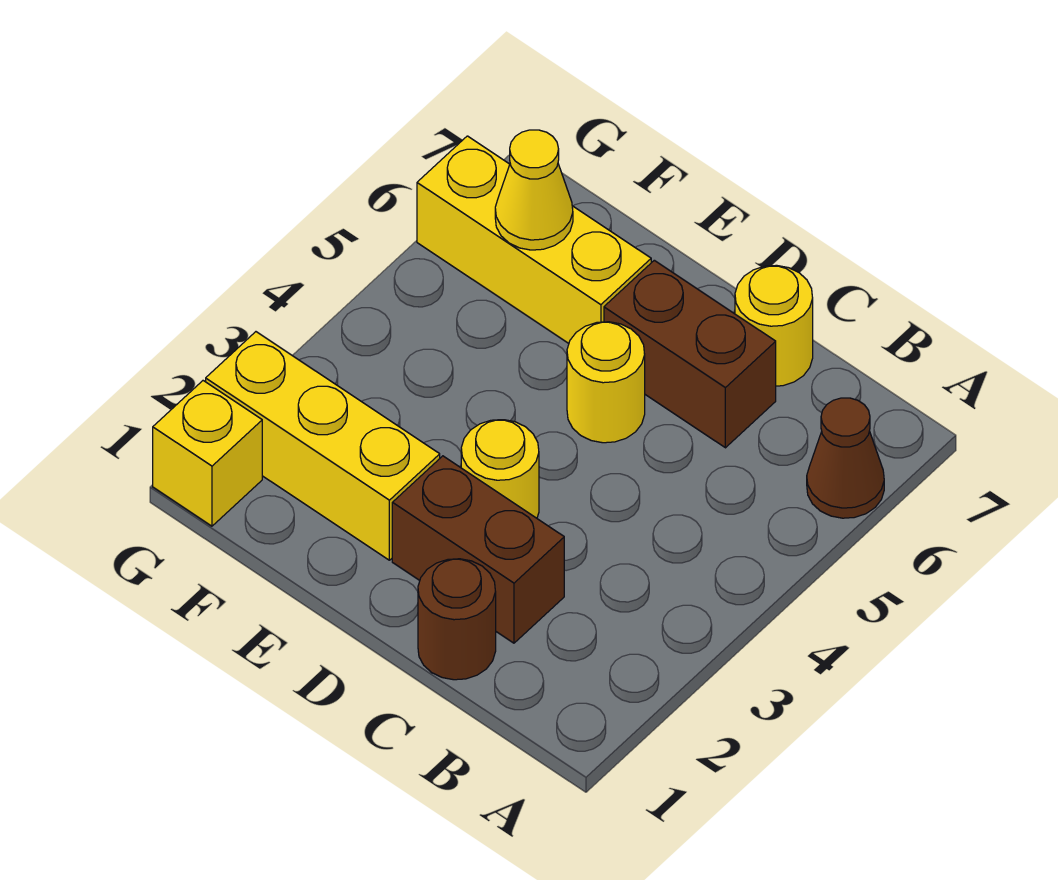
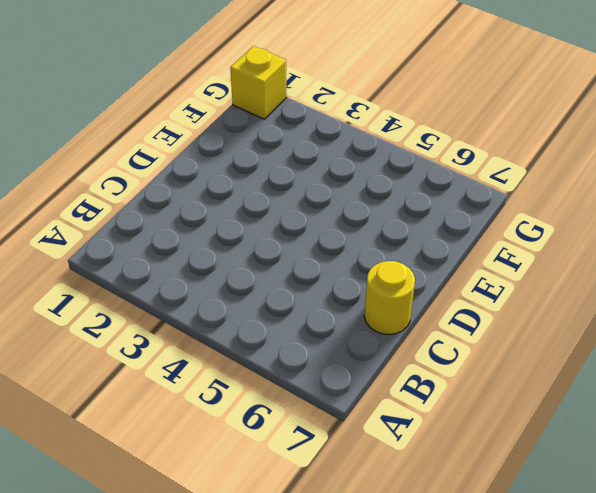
none -> brown 1x1 cone [807,398,884,518]
none -> brown 1x1 round brick [418,559,496,680]

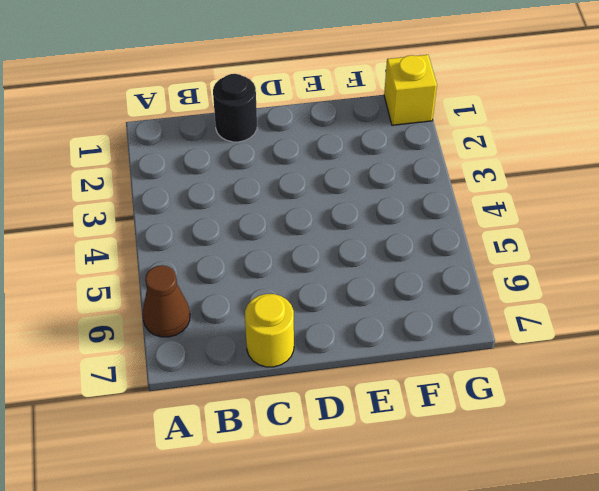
black 1x1 round brick [213,74,257,142] -> brown 1x1 round brick [418,559,496,680]
none -> brown 1x2 brick [392,456,564,643]
none -> brown 1x2 brick [604,260,776,448]

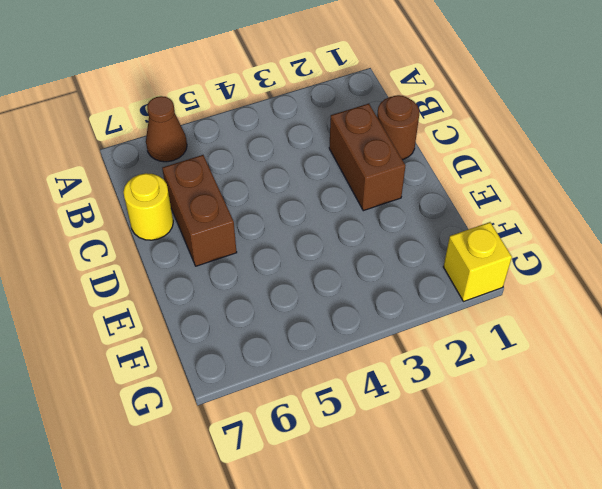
none -> yellow 1x1 round brick [461,420,539,518]
none -> yellow 1x1 round brick [567,322,645,443]

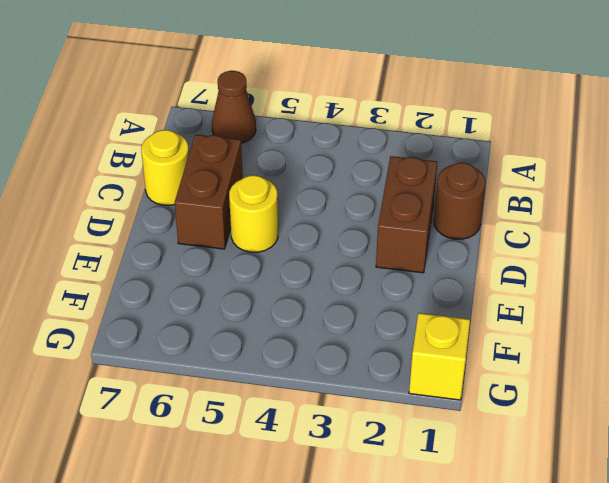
none -> yellow 1x1 round brick [461,420,539,518]
none -> yellow 1x3 brick [206,332,440,560]

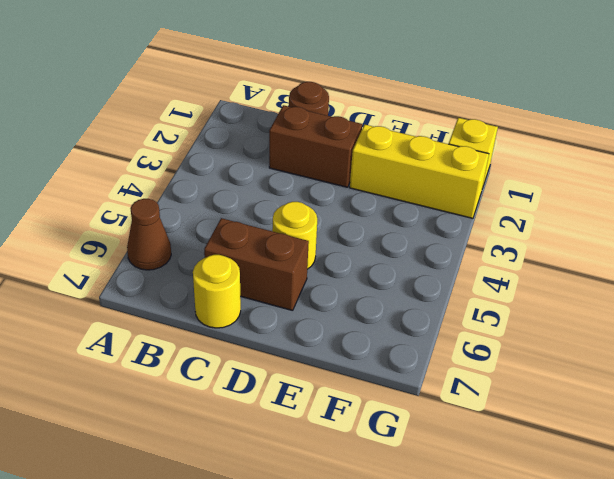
none -> yellow 1x1 round brick [461,420,539,518]
none -> yellow 1x3 brick [417,136,651,343]

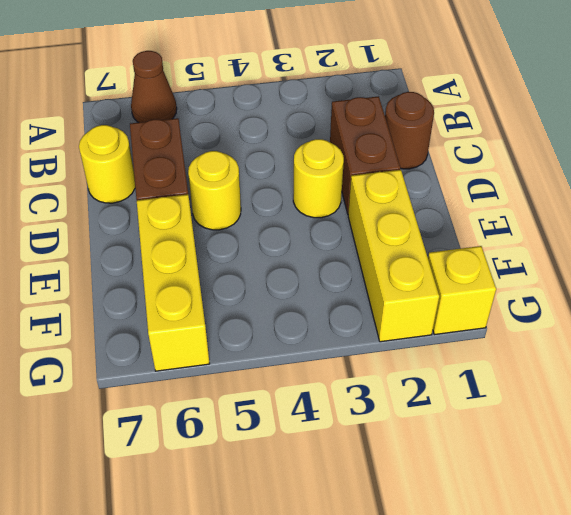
none -> yellow 1x1 cone [495,130,573,250]

